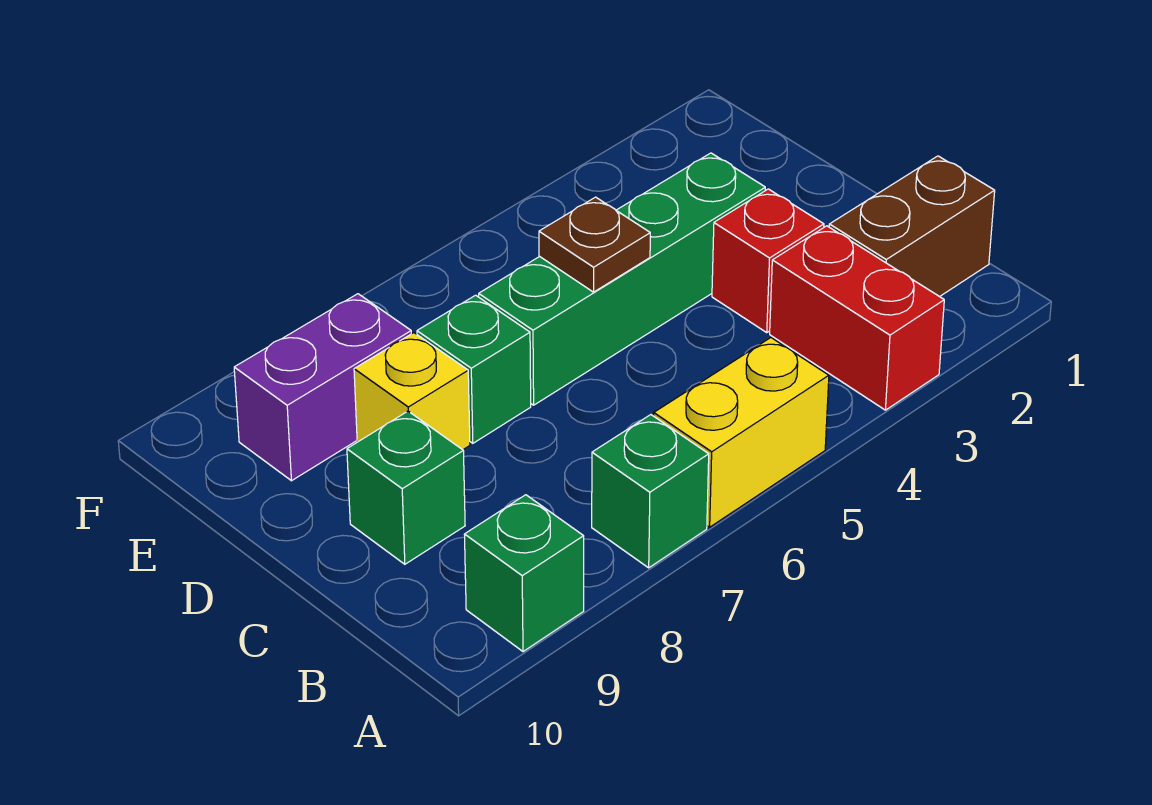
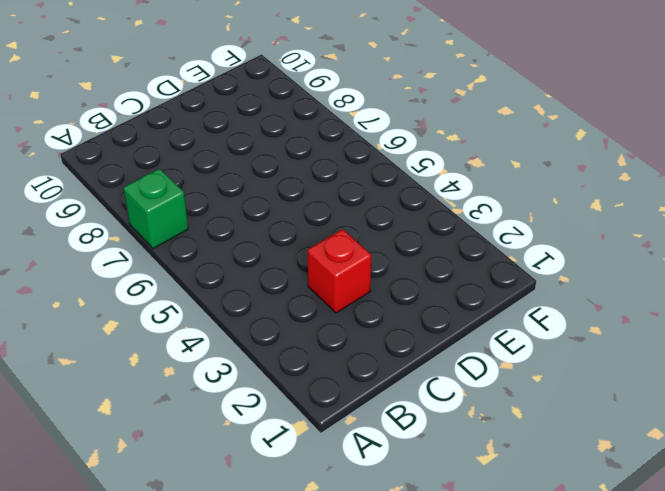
none -> red 1x2 brick [770,226,944,410]
none -> yellow 1x2 brick [654,338,829,527]
none -> green 1x1 brick [464,495,584,652]

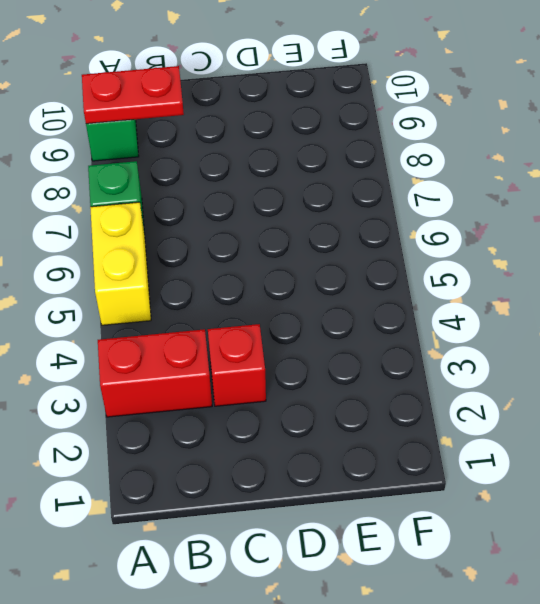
red 1x2 plate [82,66,184,124] -> none
none -> brown 1x2 brick [829,156,995,297]
none -> green 1x1 brick [347,411,465,564]
none -> green 1x4 brick [479,153,765,405]

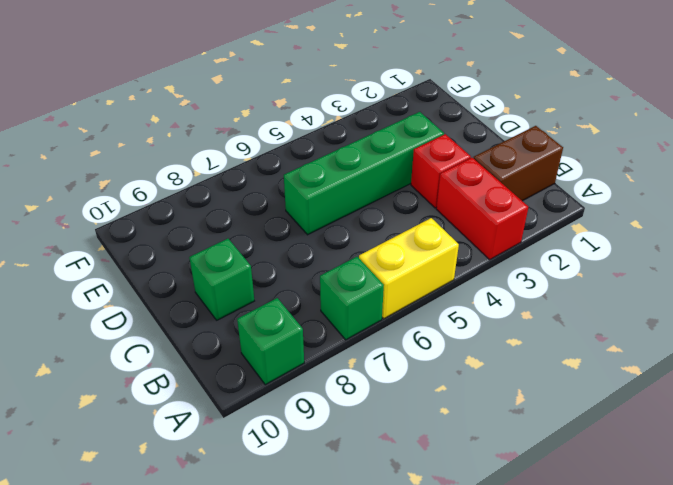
none -> green 1x1 brick [417,295,531,443]
none -> yellow 1x1 brick [354,333,470,450]
none -> purple 1x2 brick [234,294,411,481]

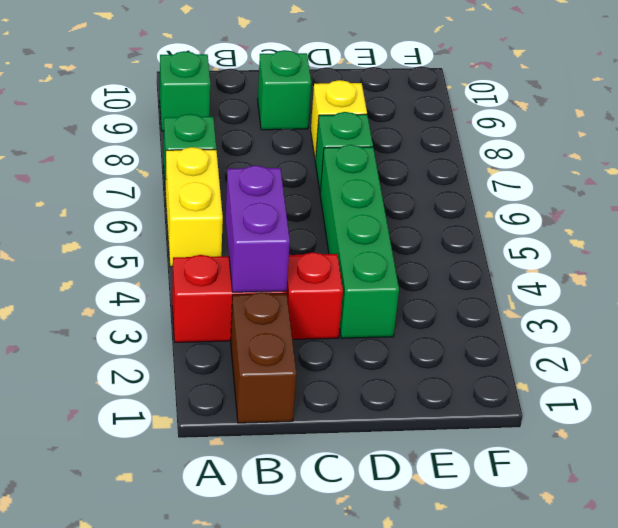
purple 1x2 brick [226,166,290,292] -> purple 1x2 brick moved to [234,294,411,481]
none -> brown 1x1 plate [539,197,650,292]

